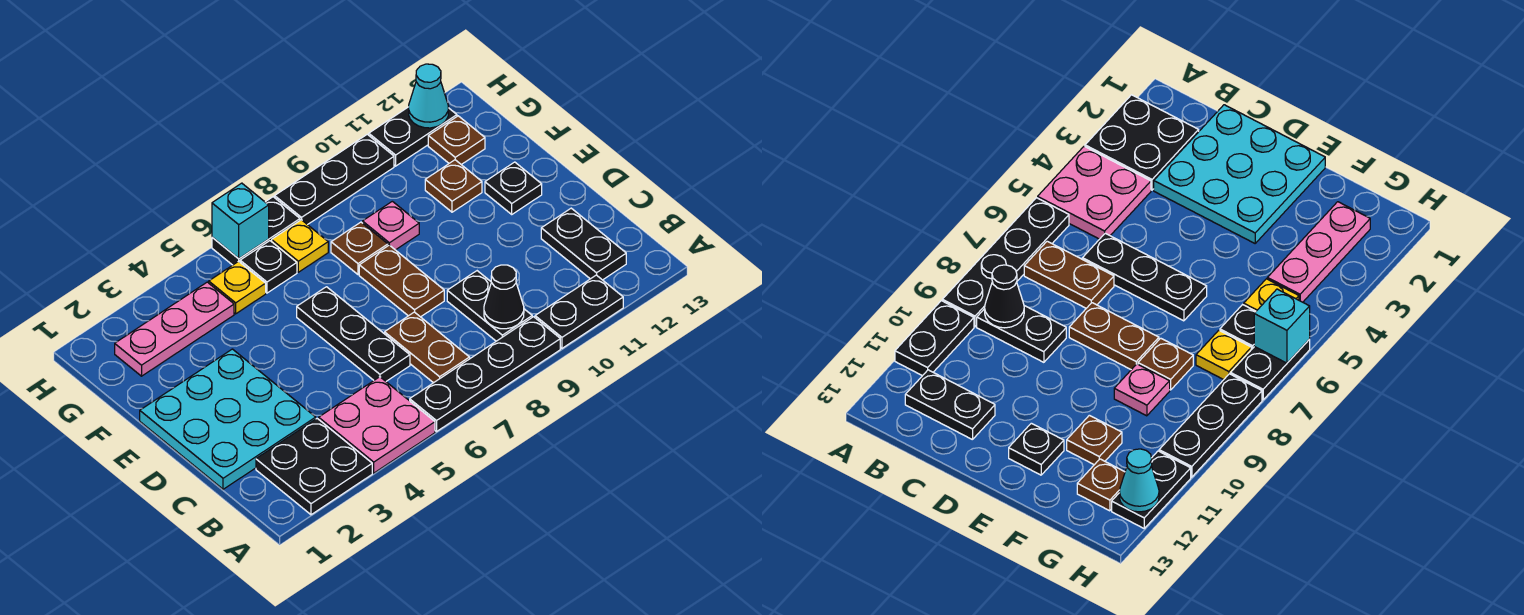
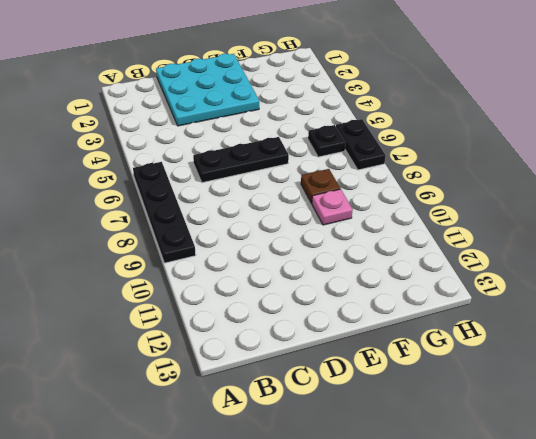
none -> black 2x2 plate [256,419,372,515]
none -> pink 2x2 plate [319,377,435,473]
none -> black 1x2 plate [535,275,623,348]

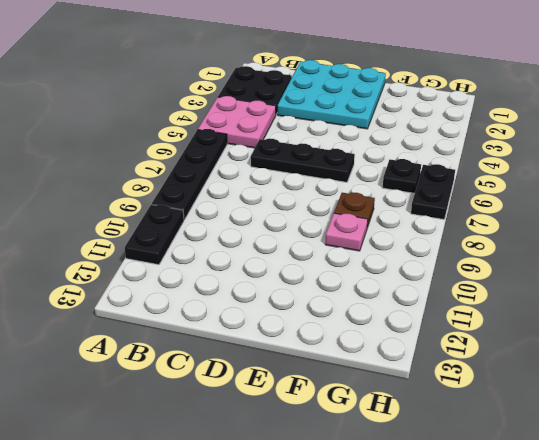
none -> brown 1x2 plate [385,312,470,383]
none -> black 1x2 plate [447,271,532,341]
none -> black 1x2 plate [541,208,626,280]

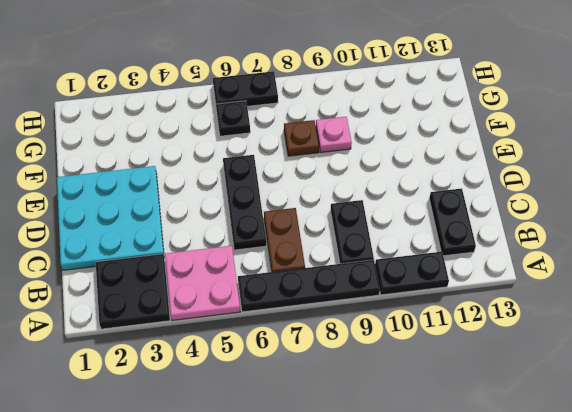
none -> brown 1x2 plate [359,245,444,317]
none -> black 1x1 plate [485,162,542,214]
none -> brown 1x1 plate [425,160,482,212]

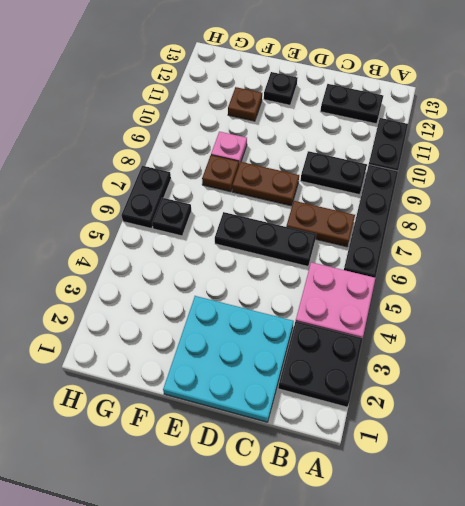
none -> pink 1x3 plate [115,282,234,376]
none -> yellow 1x1 plate [209,261,266,314]
none -> yellow 1x1 plate [272,220,328,272]

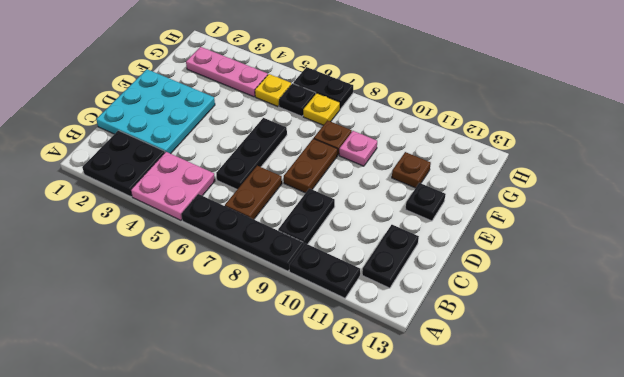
none -> brown 1x1 plate [428,116,485,164]
none -> black 1x3 plate [275,134,394,225]
none -> black 1x2 plate [369,107,457,166]

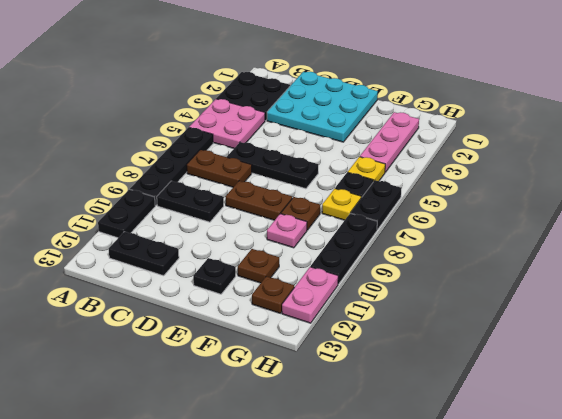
pink 1x2 plate [282,267,338,323] -> black 1x2 plate [369,107,457,166]
none -> black 1x1 cone [484,265,524,329]
none -> cyan 1x1 brick [212,183,269,259]
none -> cyan 1x1 cone [409,64,449,128]

